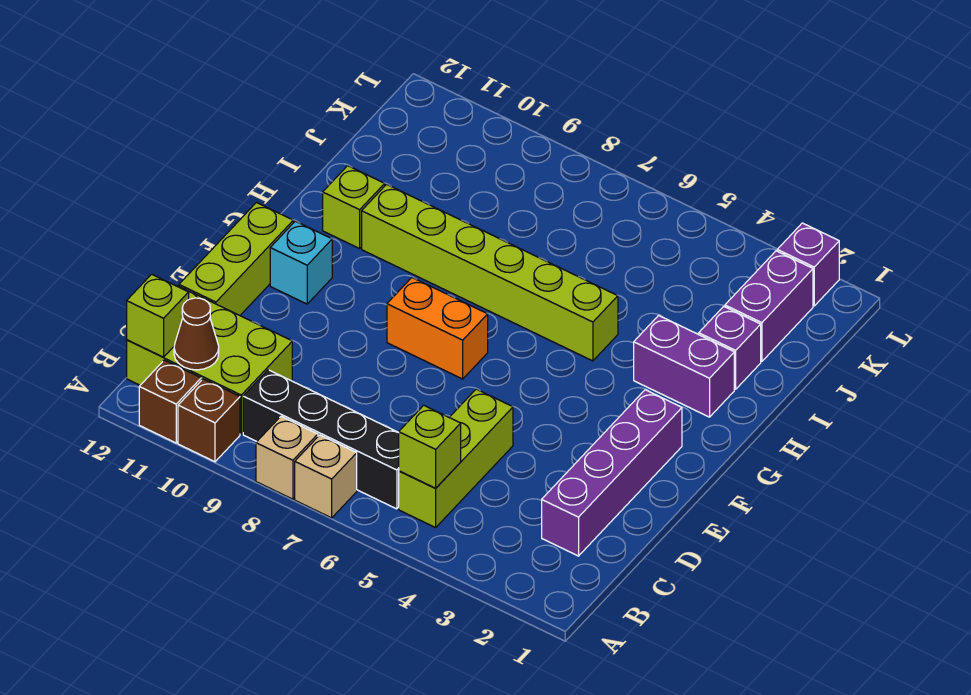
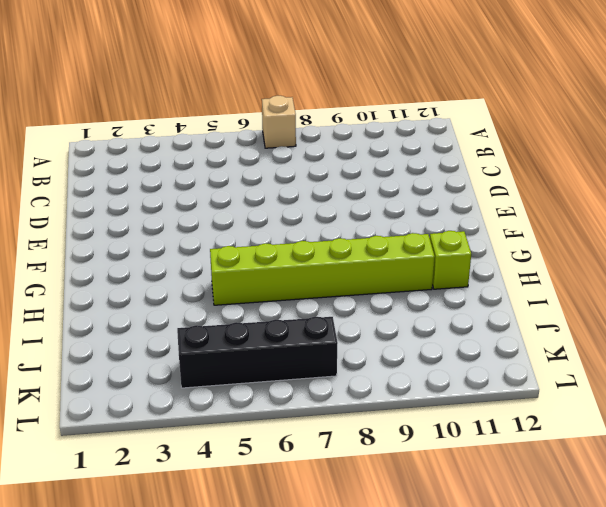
black 1x4 brick [177,317,338,388] -> black 1x4 brick moved to [243,370,399,509]
none -> tan 1x1 brick [256,416,318,499]
none -> brown 1x1 brick [178,379,240,462]
none -> brown 1x1 brick [139,360,201,443]

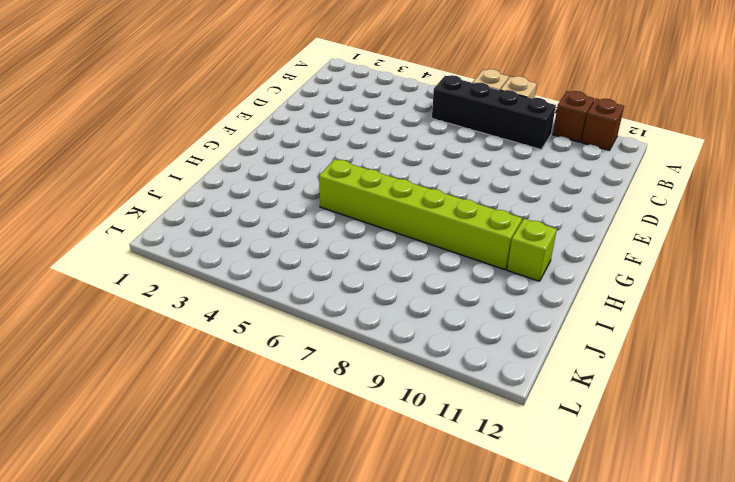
none -> lime 1x3 brick [399,389,513,528]
none -> lime 2x3 brick [127,286,292,434]
none -> purple 1x4 brick [542,390,682,556]

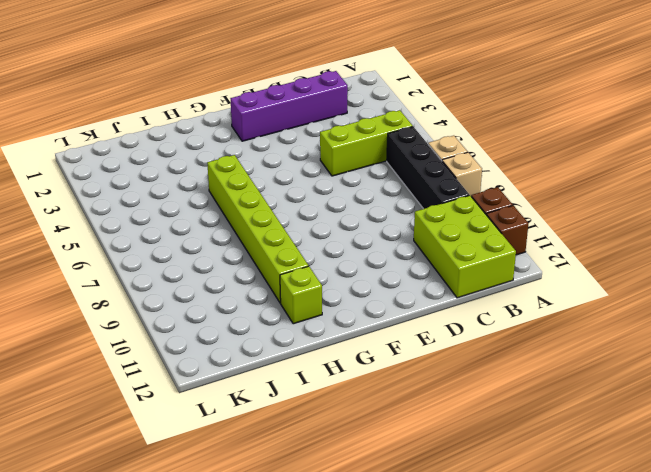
none -> lime 1x3 brick [179,203,293,315]
none -> orange 1x2 brick [387,278,488,379]
none -> cyan 1x1 brick [270,221,332,304]

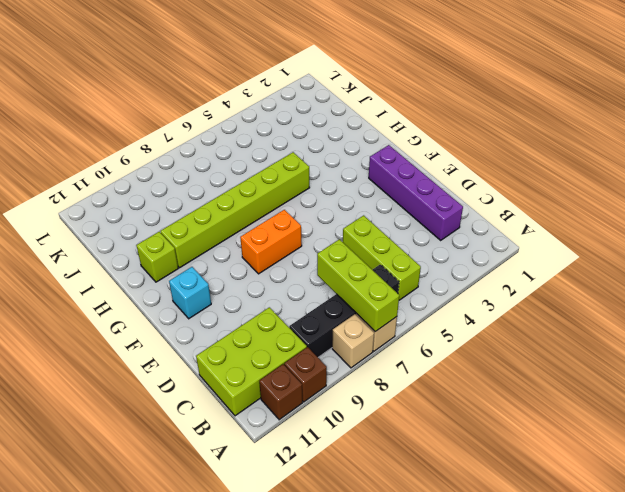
lime 1x3 brick [317,239,399,332] -> lime 1x3 brick moved to [179,203,293,315]
none -> purple 1x2 brick [634,315,734,417]
none -> purple 1x1 brick [699,306,761,389]
none -> purple 1x2 brick [725,251,813,362]

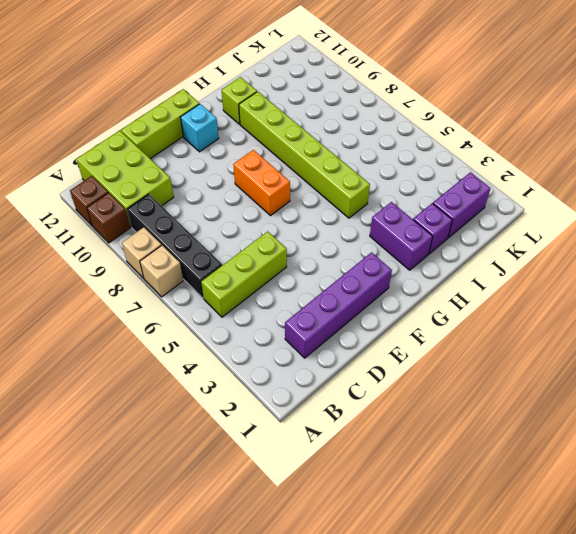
none -> purple 1x1 brick [777,223,839,306]
none -> lime 1x1 brick [398,405,461,488]
none -> brown 1x1 cone [174,298,219,370]

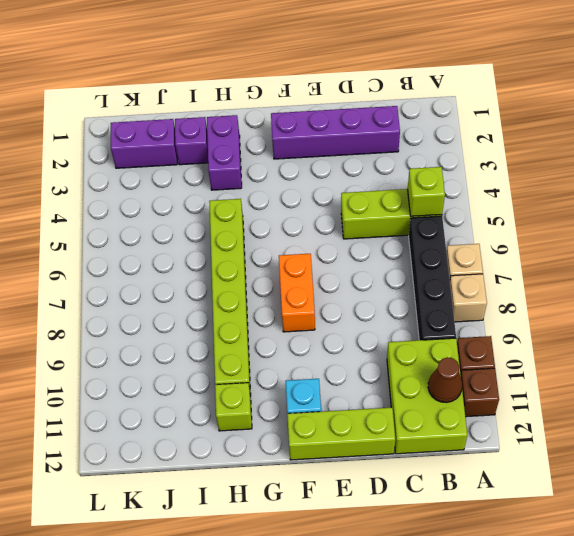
none -> purple 1x1 brick [777,223,839,306]
none -> lime 1x1 brick [127,274,189,357]

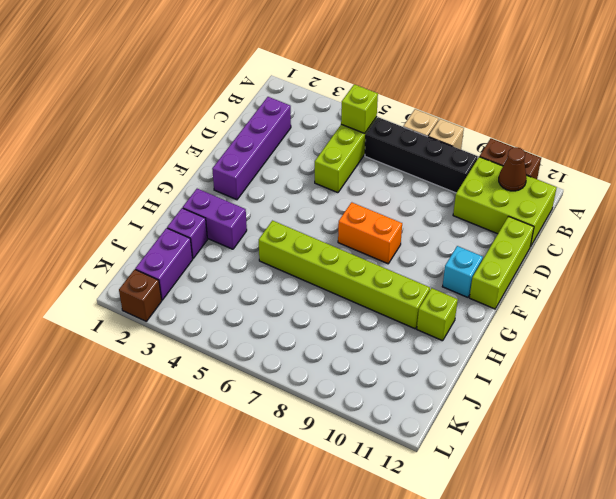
brown 1x1 brick [119,269,162,321] -> purple 1x1 brick [777,223,839,306]
none -> lime 1x1 brick [127,274,189,357]

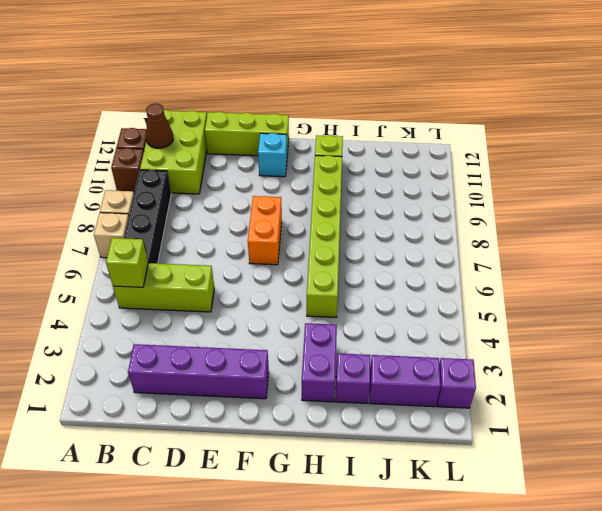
none -> lime 1x1 brick [127,274,189,357]

